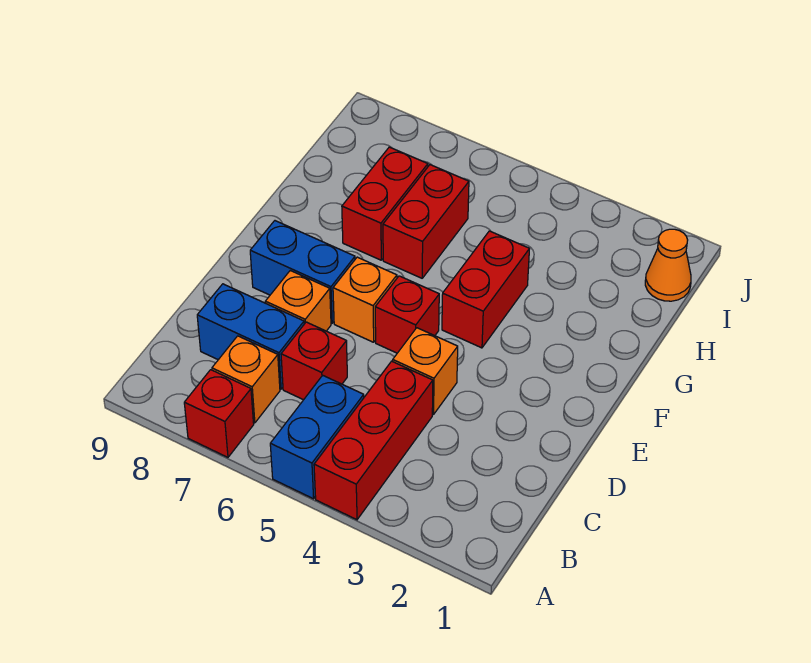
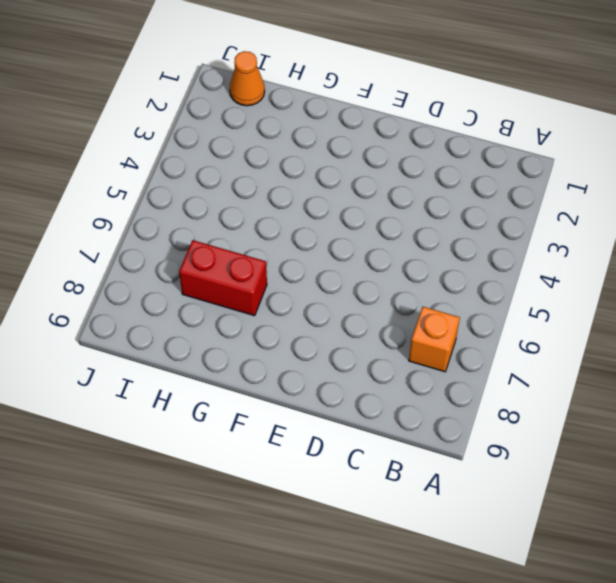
none -> red 1x3 brick [314,361,433,520]
none -> blue 1x2 brick [270,375,364,499]
none -> red 1x1 brick [184,370,254,457]

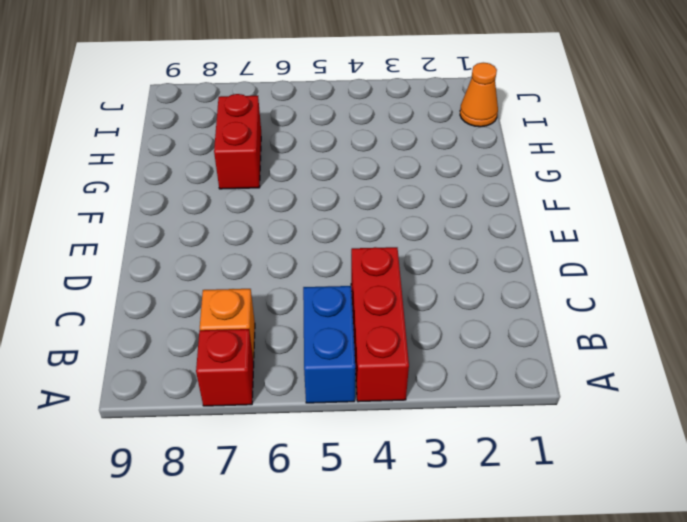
none -> red 1x1 brick [281,322,347,400]
none -> blue 1x2 brick [197,284,304,389]
none -> orange 1x1 brick [393,328,458,415]

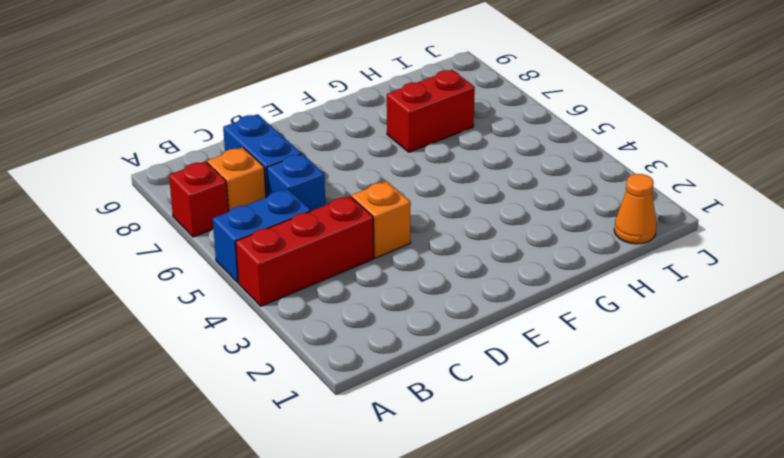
blue 1x1 brick [267,154,325,211] -> red 1x1 brick [281,322,347,400]
none -> orange 1x1 brick [265,271,331,331]
none -> red 1x1 brick [375,276,439,353]
none -> orange 1x1 brick [333,257,397,342]

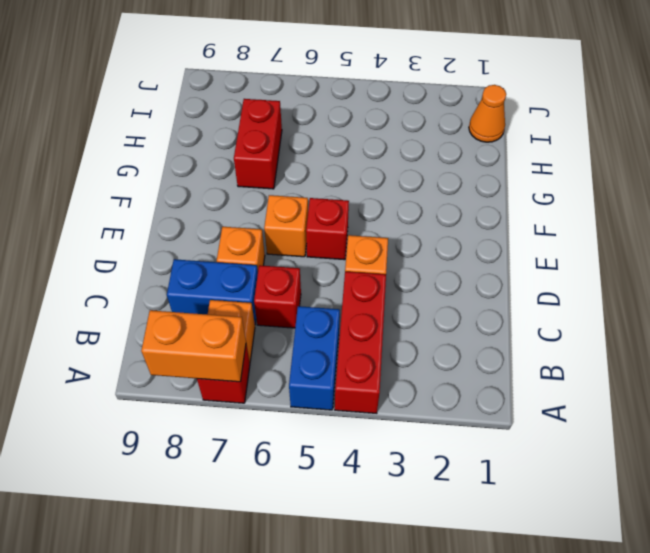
orange 1x2 brick [141,310,246,382] -> none
none -> blue 1x2 brick [250,221,355,323]
none -> red 1x2 brick [442,231,529,348]
none -> red 1x2 brick [383,165,469,278]

